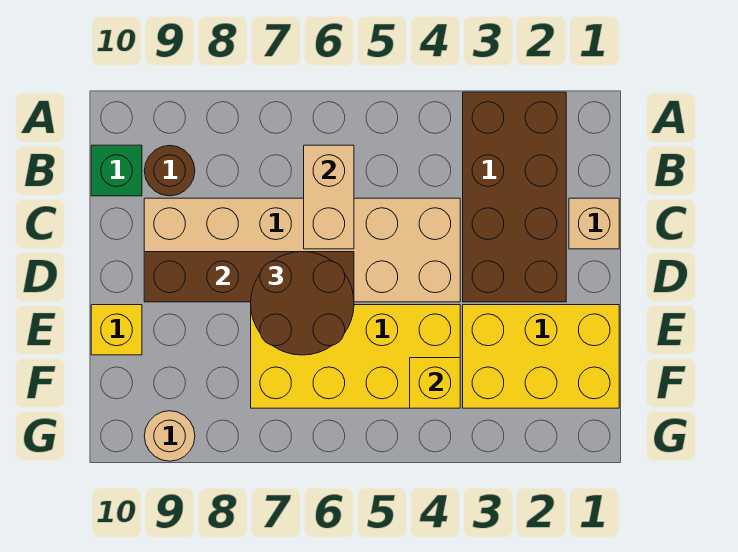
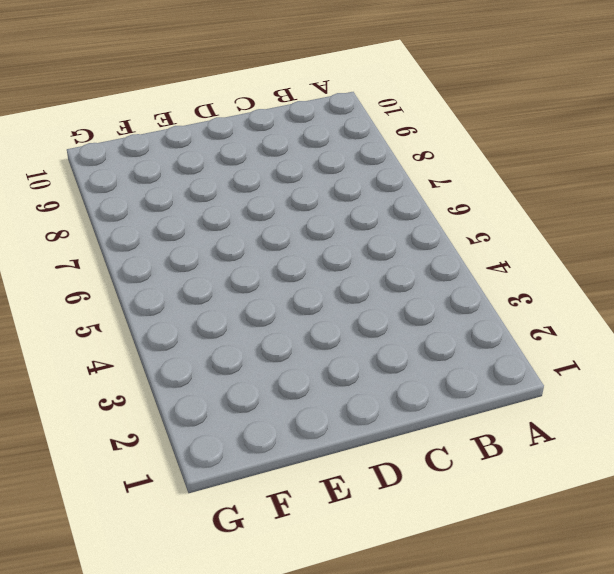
none -> brown 2x4 brick [463,92,566,302]
none -> brown 1x1 round brick [144,145,195,196]
none -> green 1x1 brick [91,145,142,196]

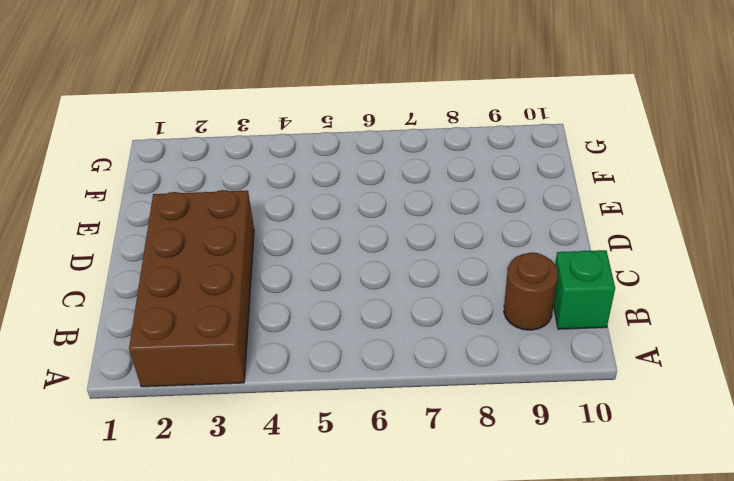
none -> tan 1x1 brick [569,198,619,249]
none -> tan 2x6 brick [144,198,460,302]
none -> yellow 2x3 brick [463,305,619,408]

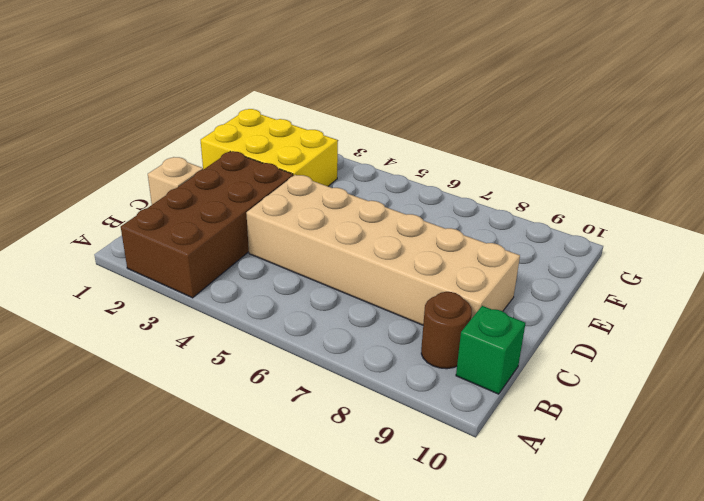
none -> yellow 2x4 brick [251,305,460,408]
none -> yellow 1x1 brick [91,305,142,355]
none -> tan 1x1 round brick [144,411,195,461]

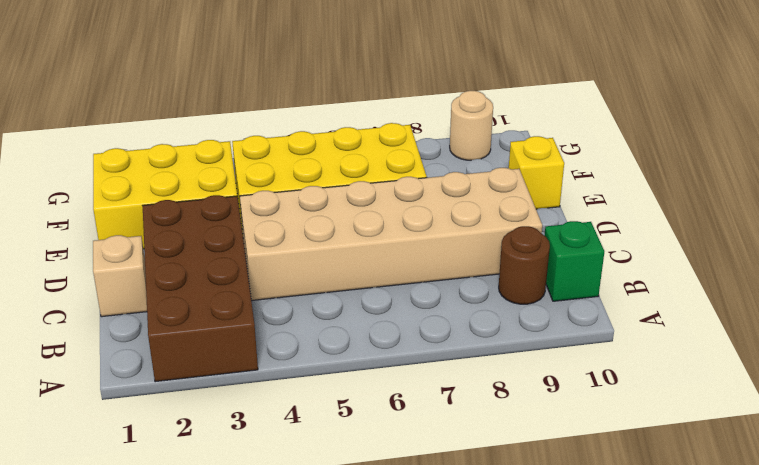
none -> tan 1x2 brick [304,145,354,249]
none -> brown 1x4 brick [144,252,354,302]
none -> yellow 1x1 brick [410,358,460,408]

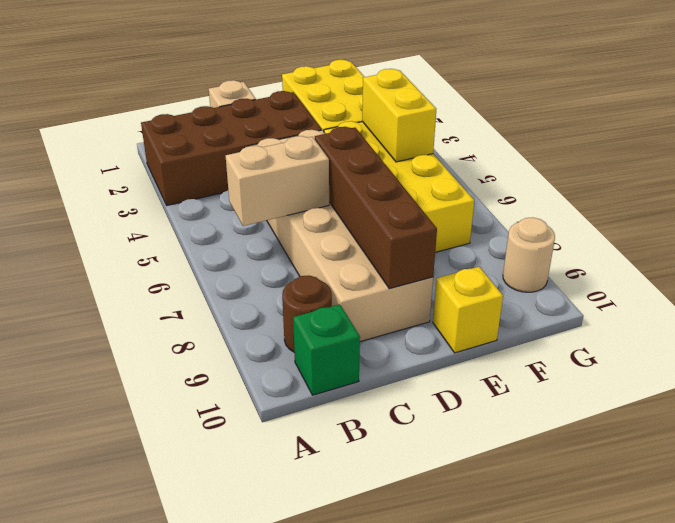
yellow 1x2 brick [362,69,436,162] -> yellow 1x1 brick [410,358,460,408]
none -> brown 2x2 round brick [251,252,354,355]

